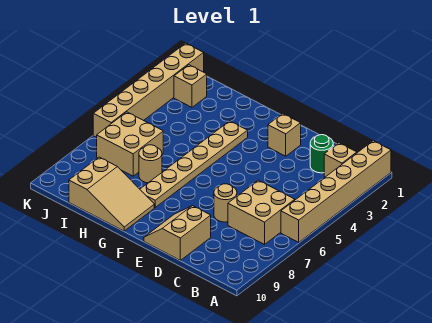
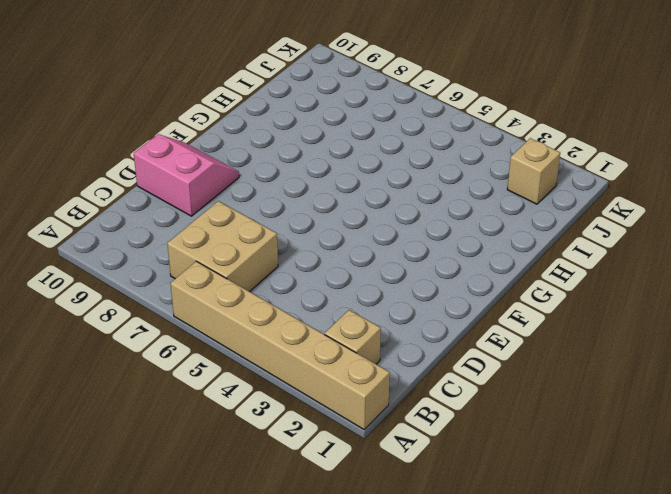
pink 2x2 slope [134,134,239,216] -> tan 2x2 slope [144,206,211,260]
none -> green 1x1 round brick [310,135,333,173]
none -> tan 1x1 round brick [214,184,237,222]
none -> tan 1x1 brick [268,114,301,156]

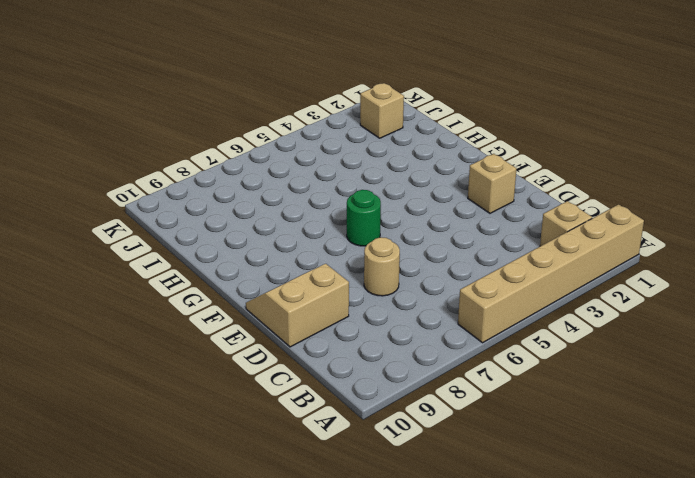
green 1x1 round brick [347,190,381,246] -> green 1x1 round brick moved to [310,135,333,173]
none -> tan 2x2 brick [228,180,295,245]
none -> tan 1x6 plate [140,121,248,207]
none -> tan 2x3 slope [69,157,154,231]

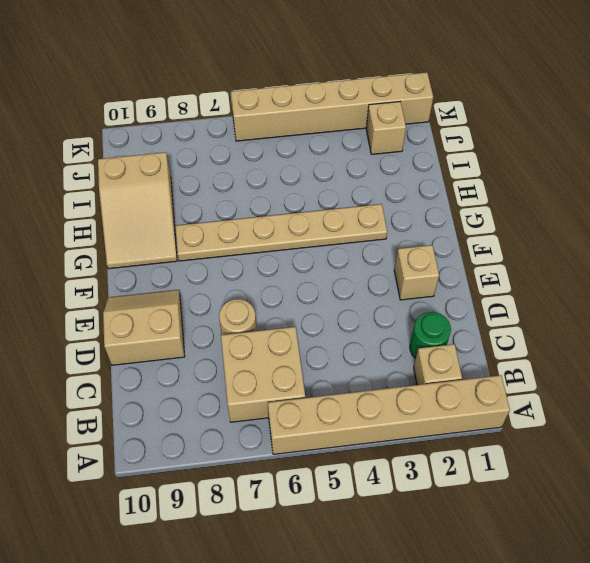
none -> tan 1x1 round brick [139,145,162,183]
none -> tan 2x2 brick [97,112,163,176]

